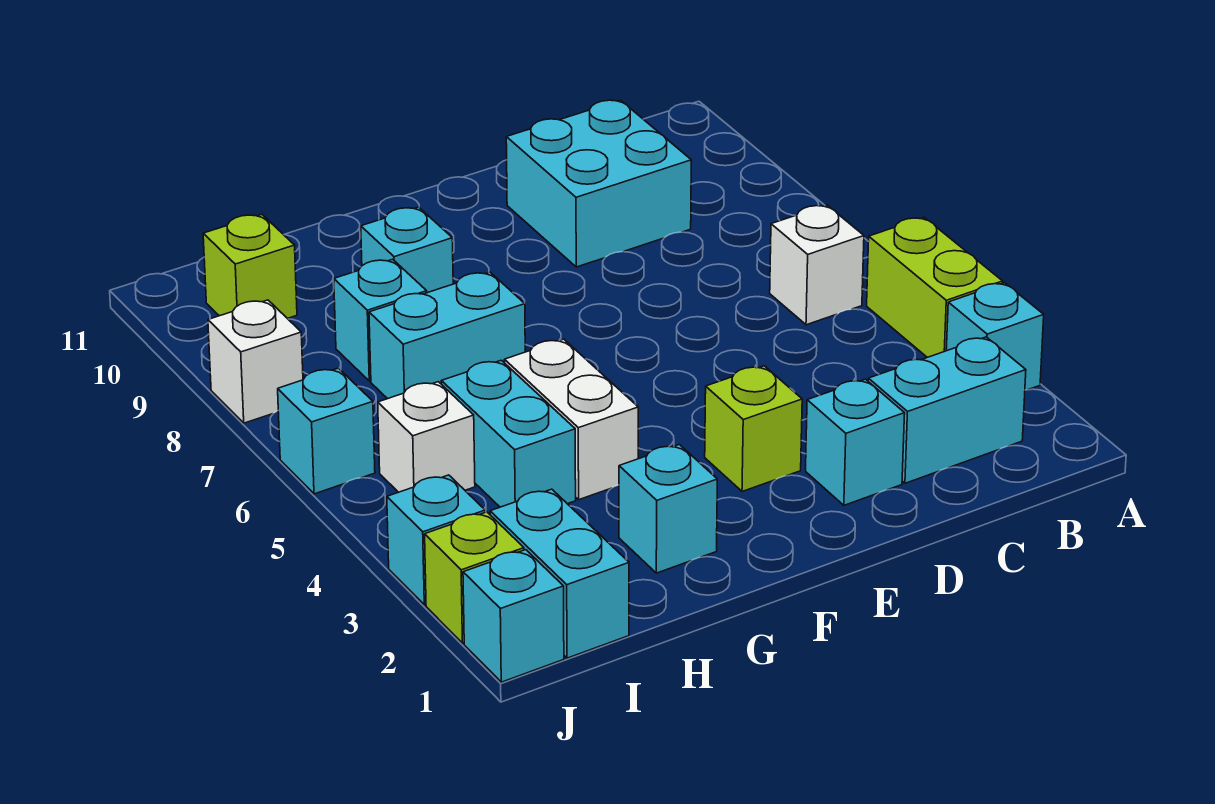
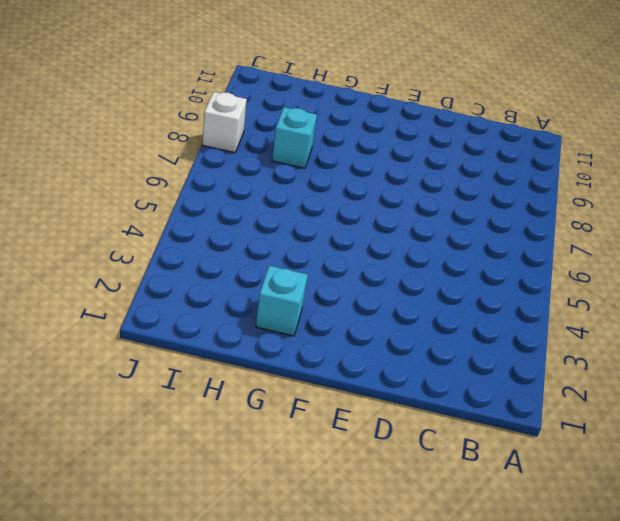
none -> cyan 1x1 brick [946,283,1044,390]
none -> lime 1x2 brick [867,217,1003,357]
none -> cyan 1x2 brick [868,337,1026,483]

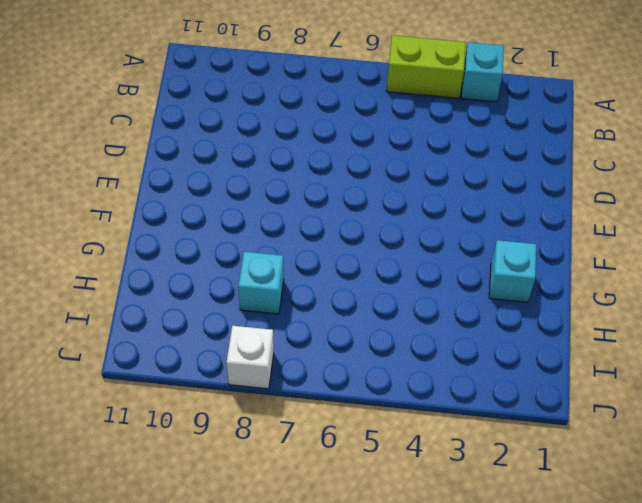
none -> cyan 1x2 brick [868,337,1026,483]
none -> white 1x1 brick [770,205,864,325]
none -> cyan 2x2 brick [506,100,691,267]

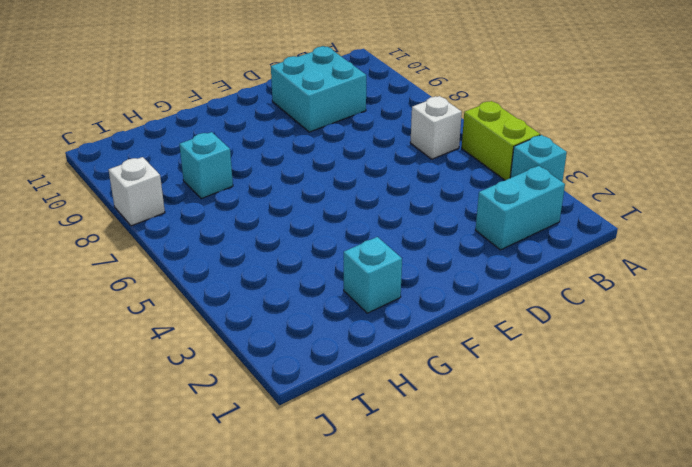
none -> cyan 1x1 brick [806,379,905,505]
none -> lime 1x1 brick [705,366,802,492]
none -> white 1x2 brick [504,339,638,500]

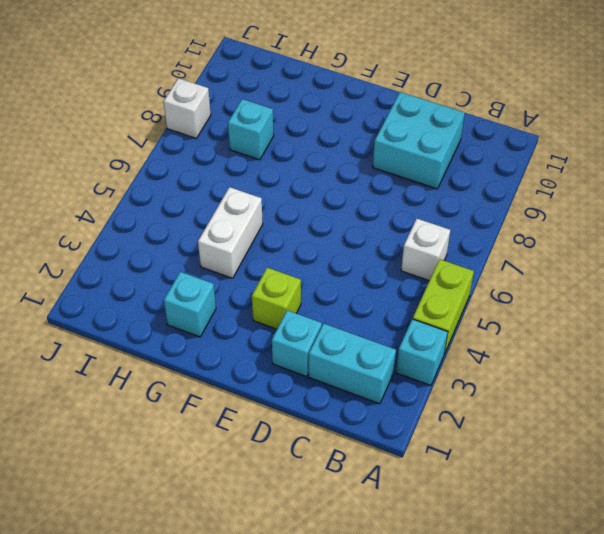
none -> cyan 1x2 brick [369,272,525,399]
none -> cyan 1x1 brick [361,207,453,293]
none -> cyan 1x2 brick [441,360,576,507]

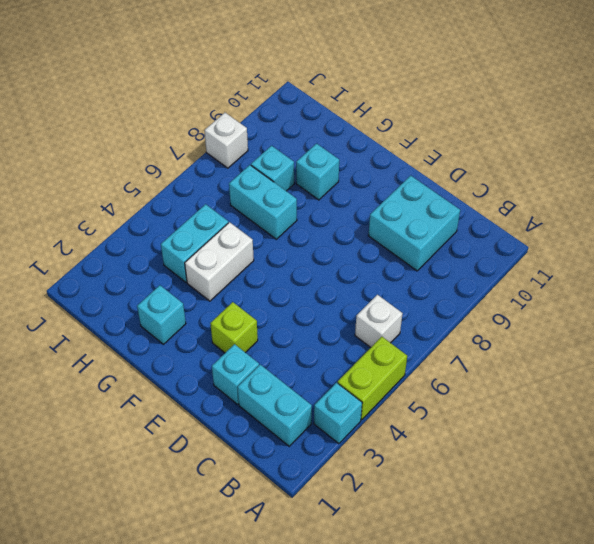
none -> cyan 1x2 brick [490,489,629,658]
none -> white 1x1 brick [378,382,475,492]
none -> lime 1x1 brick [203,215,297,318]

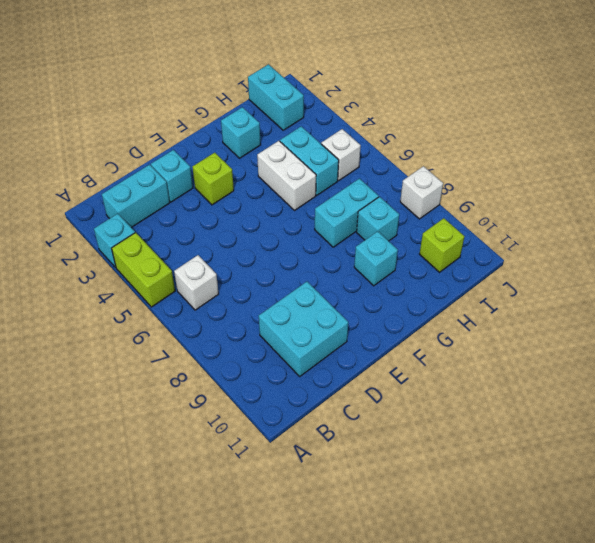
none -> cyan 1x1 brick [463,550,564,682]
none -> lime 1x1 brick [425,512,524,643]
none -> cyan 1x1 brick [387,475,485,605]

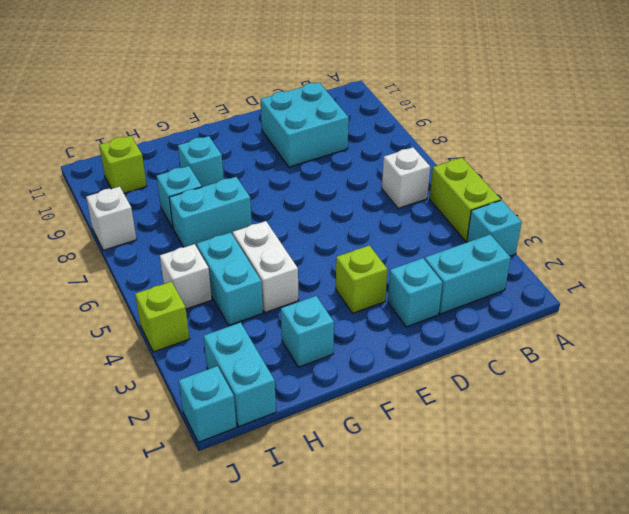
lime 1x1 brick [135,282,189,352] -> lime 1x1 brick moved to [425,512,524,643]
none -> cyan 1x1 brick [387,475,485,605]
none -> cyan 1x1 brick [278,368,375,494]

